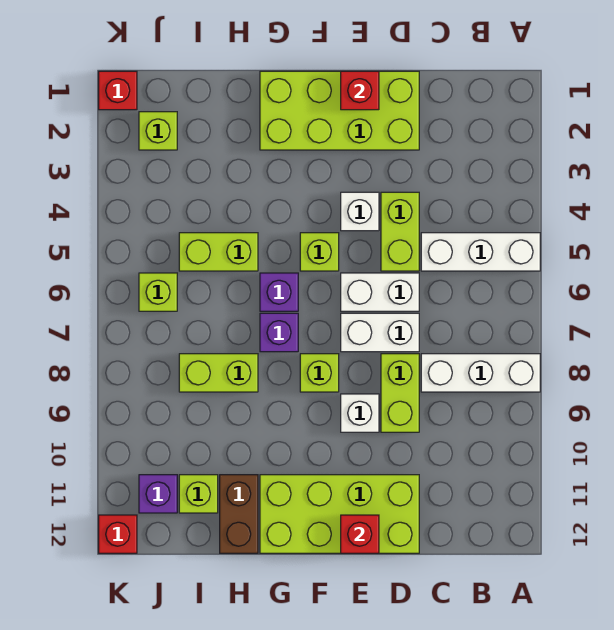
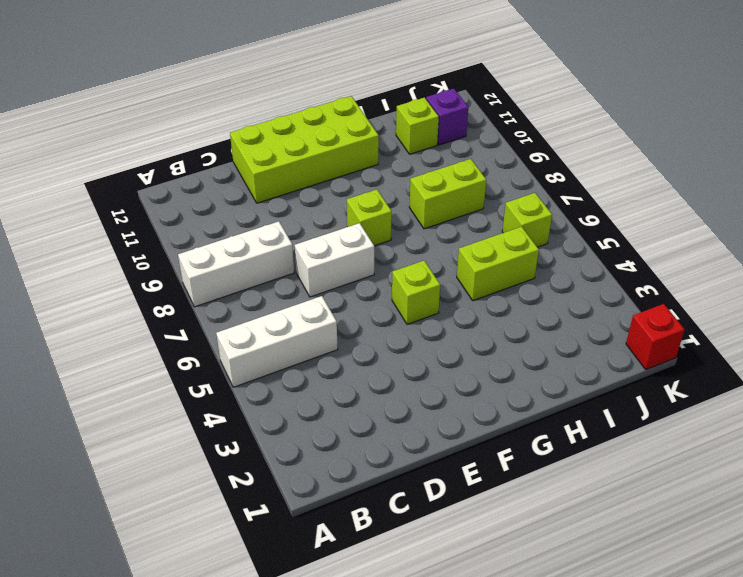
none -> lime 2x4 brick [260,71,419,150]
none -> lime 1x2 brick [381,192,419,271]
none -> white 1x2 brick [341,273,419,311]

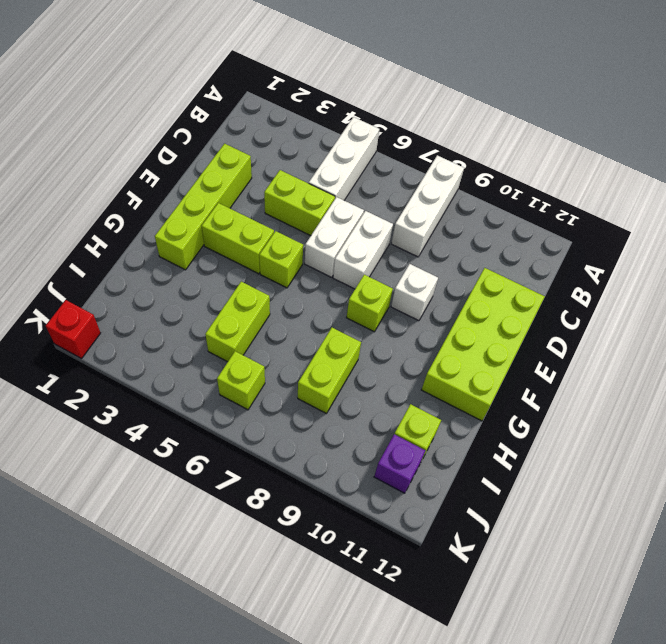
lime 1x4 brick [155,144,252,270] -> lime 2x4 brick [260,71,419,150]
lime 1x2 brick [202,203,274,274] -> lime 1x2 brick moved to [381,354,419,432]
none -> white 1x1 brick [341,192,379,231]
none -> purple 1x1 brick [260,273,298,311]
none -> purple 1x1 brick [260,313,298,352]

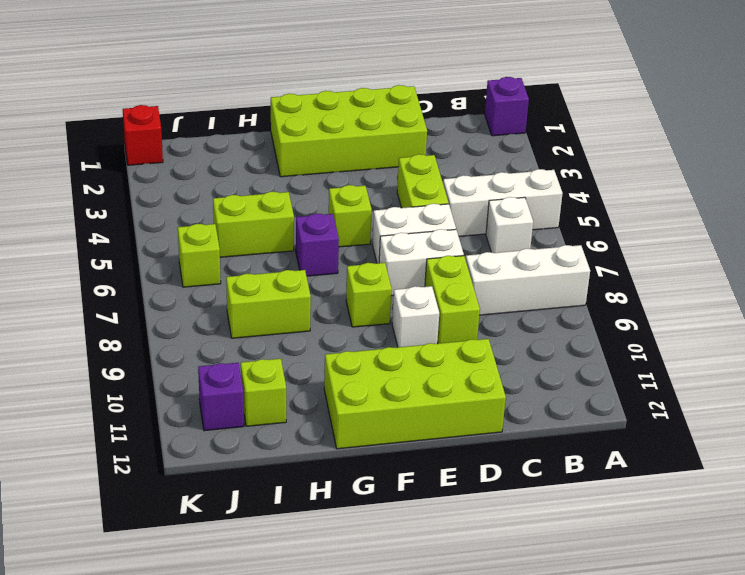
purple 1x1 brick [485,77,529,136] -> purple 1x1 brick moved to [260,313,298,352]
white 1x1 brick [486,197,533,253] -> white 1x1 brick moved to [341,192,379,231]
none -> brown 1x2 brick [220,475,258,553]
none -> lime 1x1 brick [139,112,177,150]
none -> red 1x1 brick [99,515,137,553]

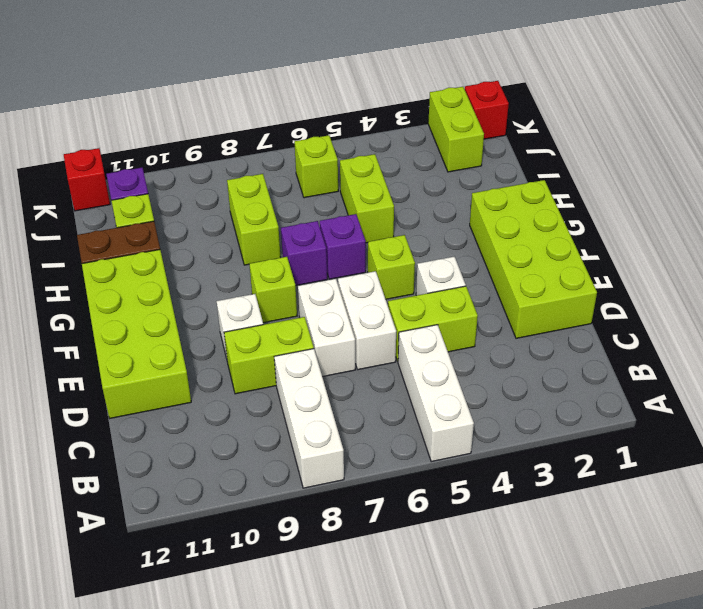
lime 1x2 brick [428,87,484,172] -> lime 1x1 brick [139,112,177,150]
none -> red 1x1 brick [341,71,379,110]
none -> red 1x1 brick [341,515,379,553]

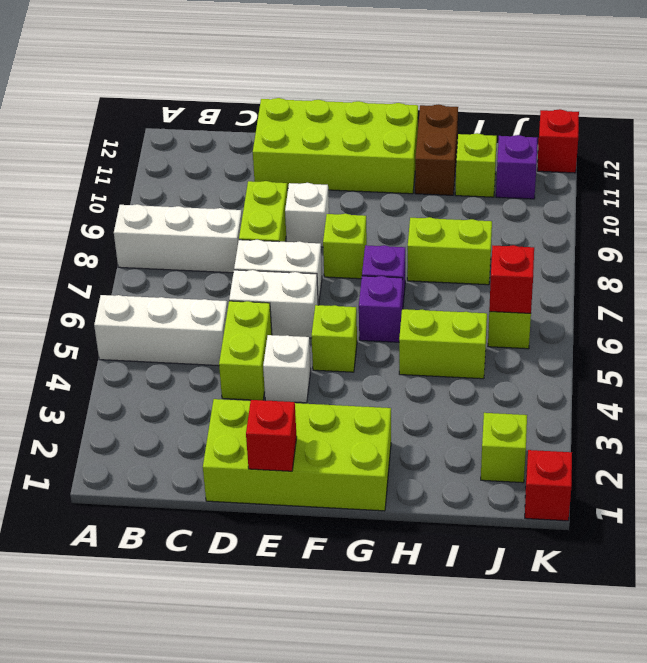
red 1x1 brick [489,245,534,313] -> red 1x1 brick moved to [341,515,379,553]

